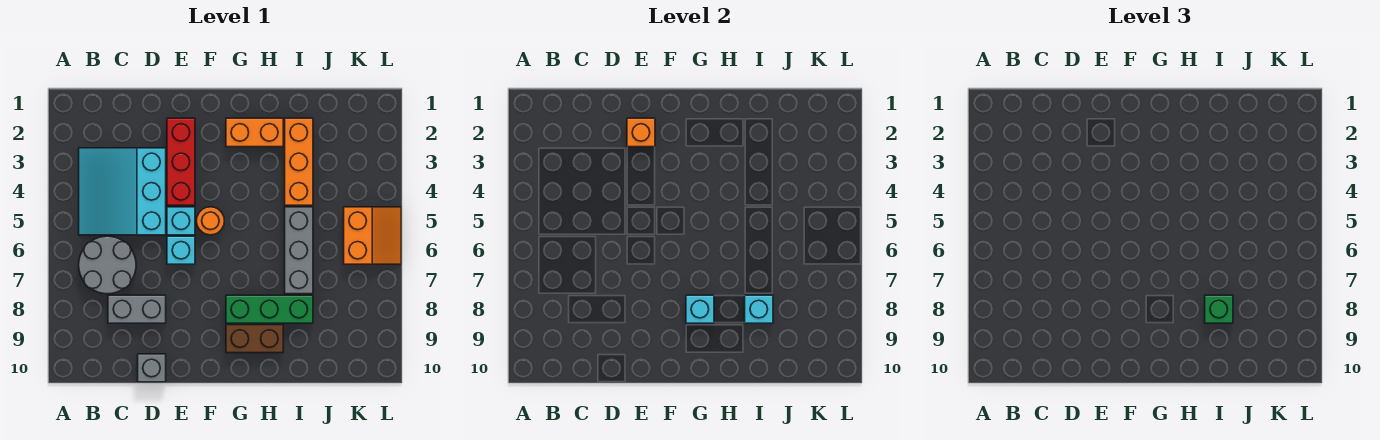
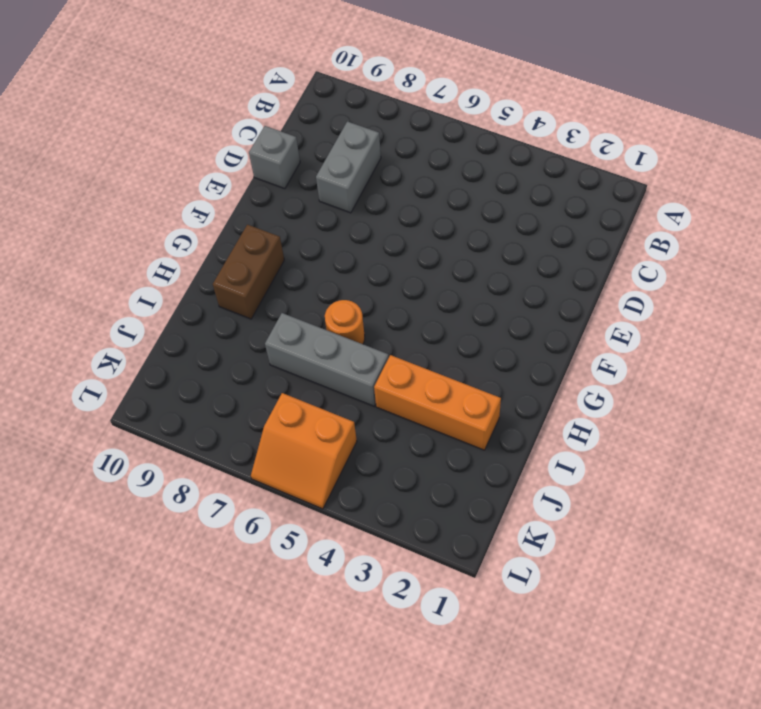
orange 1x1 round brick [325,300,365,344] -> orange 1x1 round brick moved to [197,207,224,235]
none -> cyan 3x3 slope [79,148,166,235]
none -> grey 2x2 round brick [79,236,136,294]
none -> red 1x3 brick [167,118,195,205]

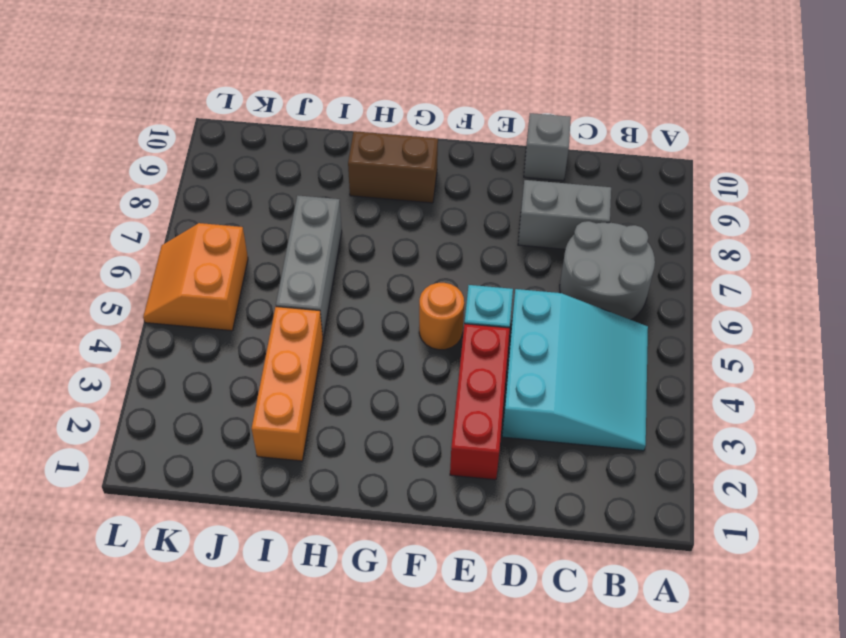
none -> cyan 1x1 brick [167,236,195,264]
none -> orange 1x2 brick [226,118,283,147]
none -> green 1x3 brick [226,295,313,323]

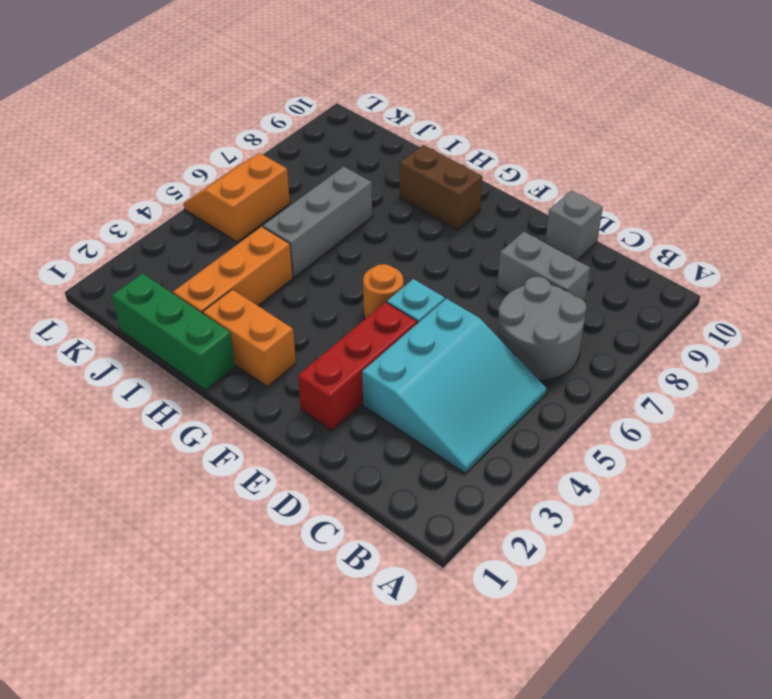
green 1x3 brick [112,274,235,390] -> green 1x3 brick moved to [226,295,313,323]
none -> cyan 1x1 brick [167,236,195,264]
none -> orange 1x1 brick [627,118,655,147]
none -> cyan 1x1 brick [686,295,714,323]

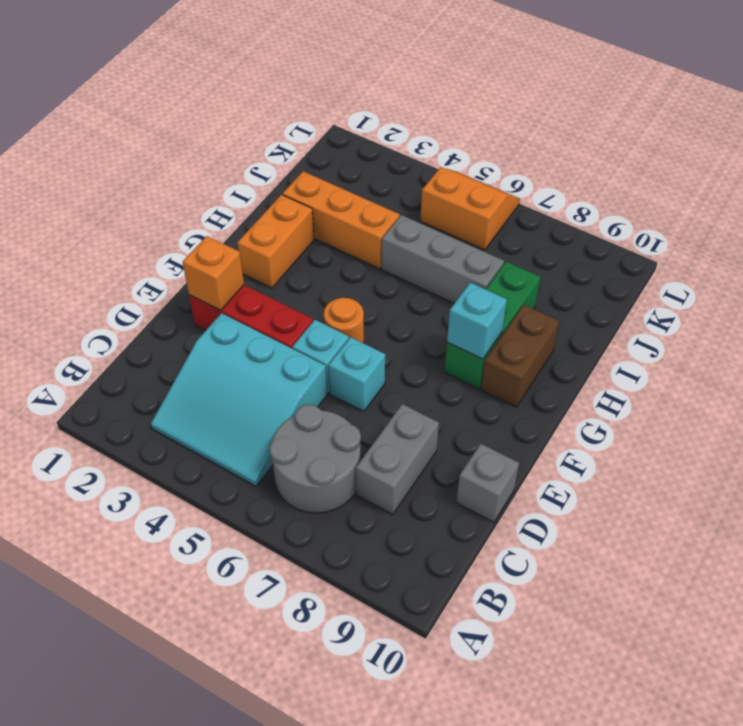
none -> cyan 1x1 brick [745,295,773,323]
none -> green 1x1 brick [1205,295,1233,323]

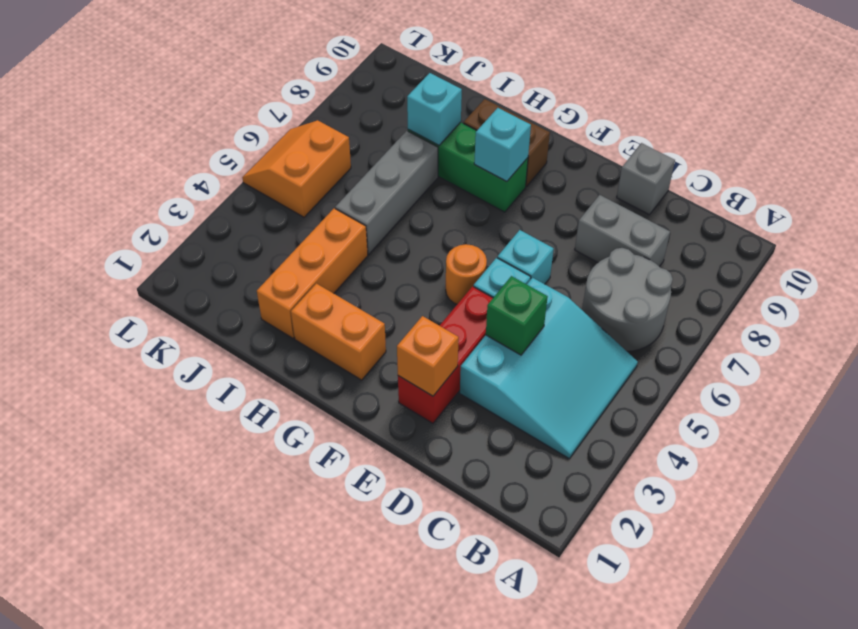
green 1x1 brick [486,276,548,355] -> green 1x1 brick moved to [1205,295,1233,323]

